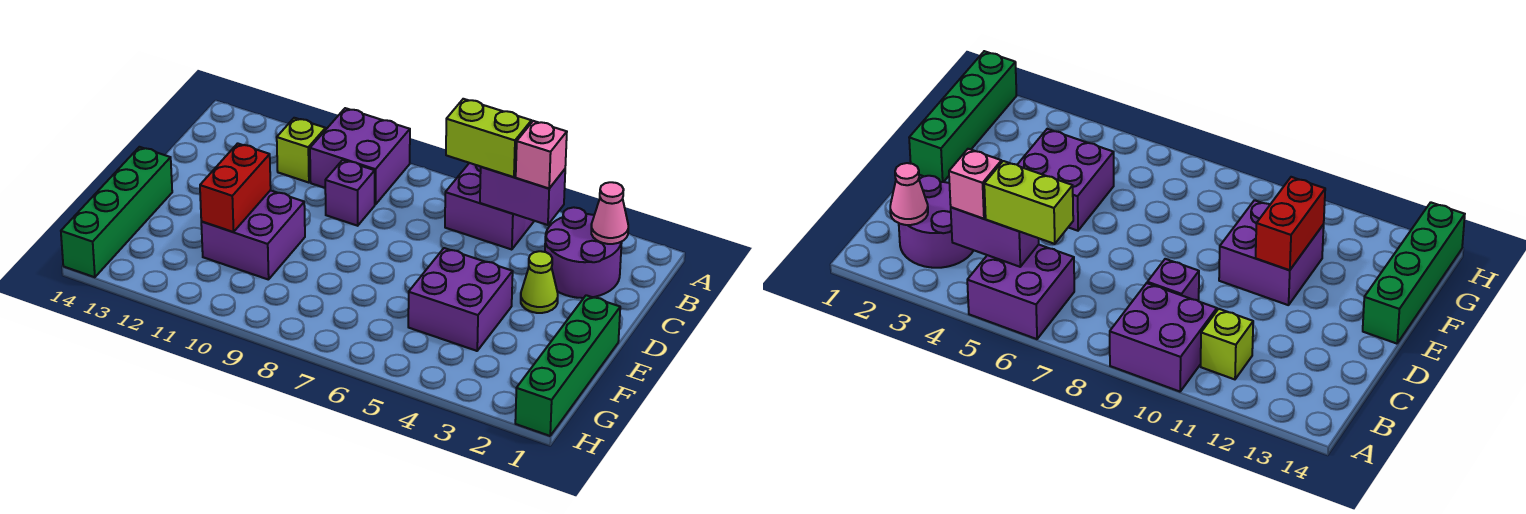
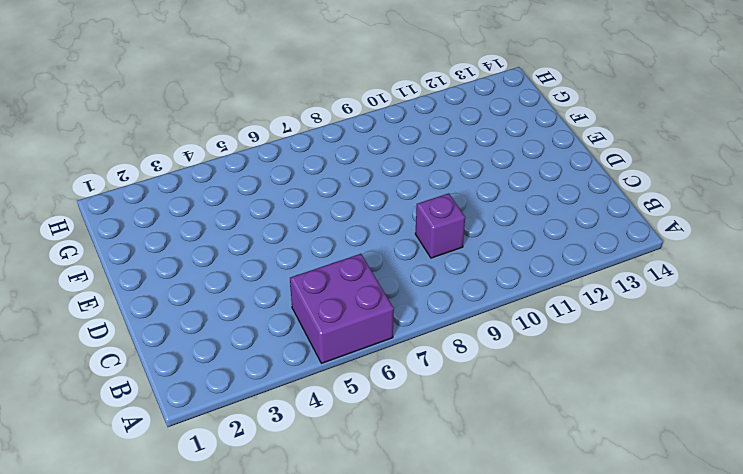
none -> purple 2x2 brick [310,108,410,205]
none -> purple 2x2 round brick [545,207,622,298]
none -> lime 1x1 brick [277,118,326,183]

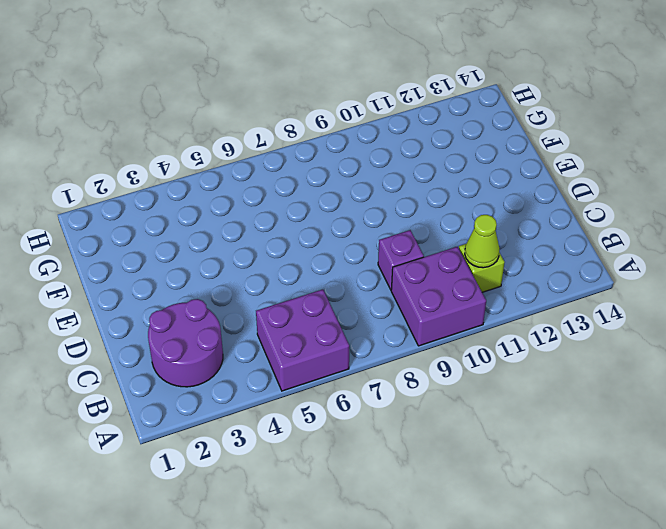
lime 1x1 cone [465,215,500,268] -> lime 1x1 cone moved to [521,251,558,313]
none -> green 1x4 brick [515,295,620,436]
none -> purple 2x2 brick [408,248,513,351]
none -> purple 2x2 brick [201,190,305,280]

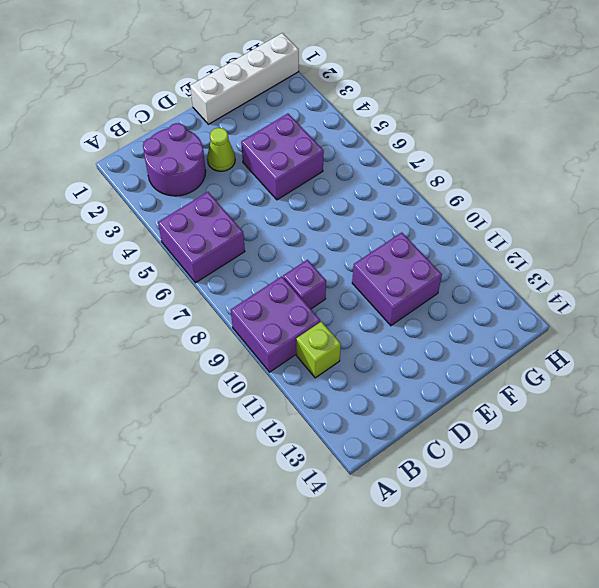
white 1x4 brick [190,33,299,124] -> green 1x4 brick [515,295,620,436]
none -> green 1x4 brick [61,147,172,277]
none -> pink 1x1 cone [591,182,628,244]
none -> purple 1x2 brick [480,167,565,225]

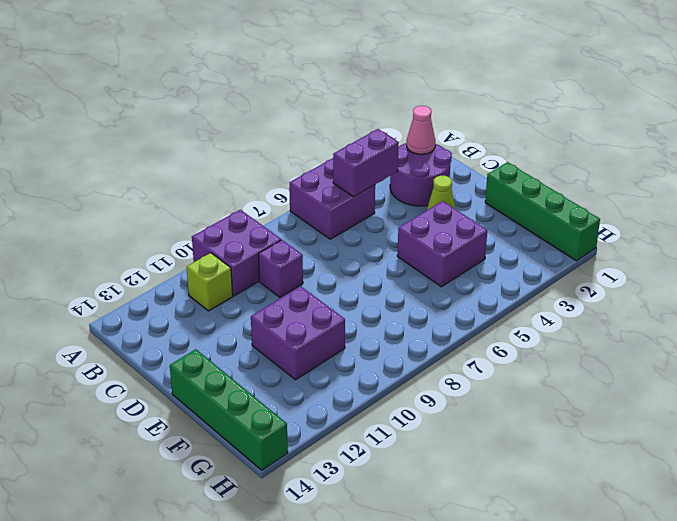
none -> red 1x2 brick [200,143,271,232]
none -> pink 1x1 brick [516,121,567,188]
none -> lime 1x2 brick [446,99,531,177]

